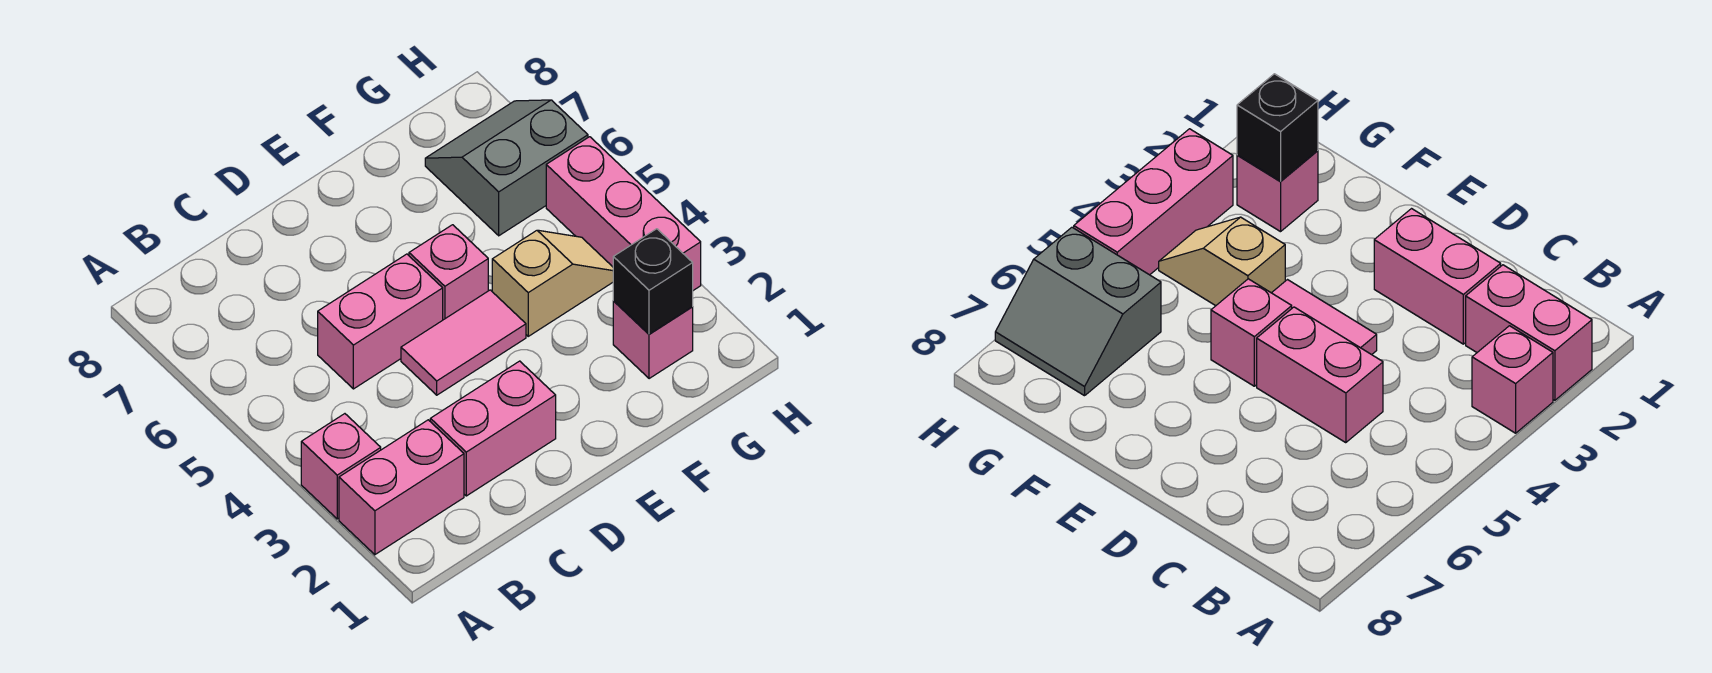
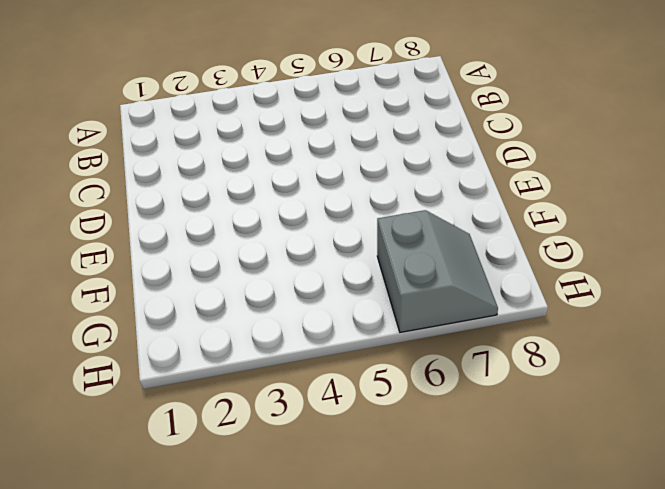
none -> pink 1x2 brick [339,420,464,555]
none -> pink 1x1 brick [301,414,381,519]

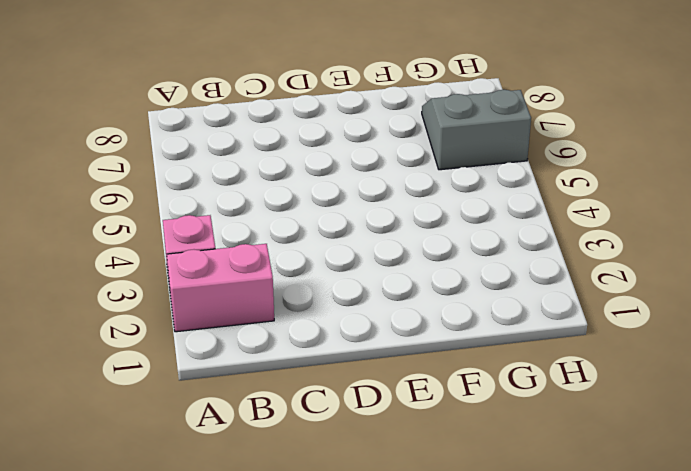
none -> pink 1x2 brick [430,361,556,496]
none -> pink 1x2 brick [318,254,443,389]

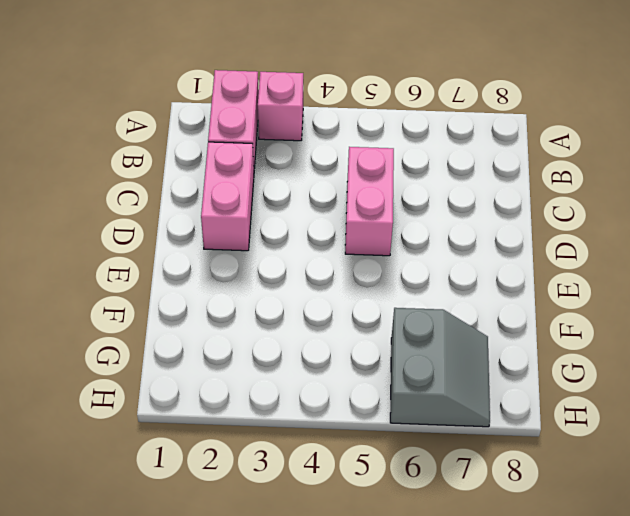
none -> pink 1x2 tile [401,290,526,395]
none -> pink 1x1 brick [409,225,488,320]

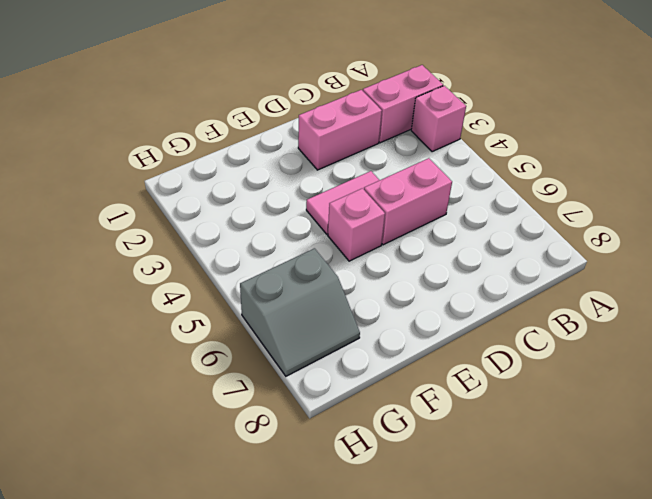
none -> tan 1x2 slope [492,230,613,336]
none -> pink 1x1 brick [613,301,693,379]

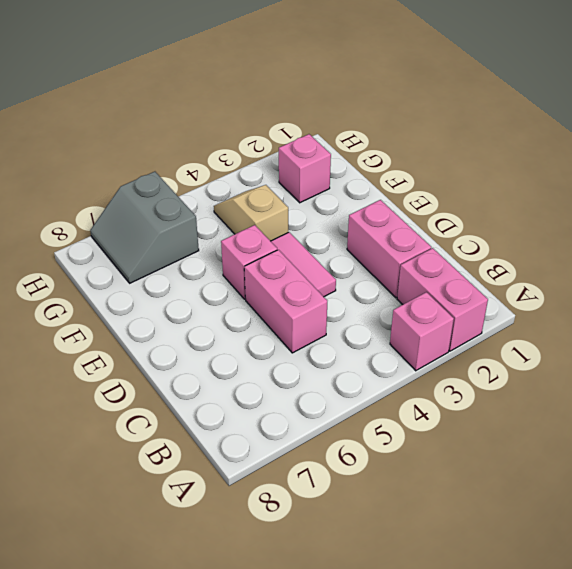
none -> pink 1x3 brick [546,137,701,290]
none -> black 1x1 brick [613,229,693,334]

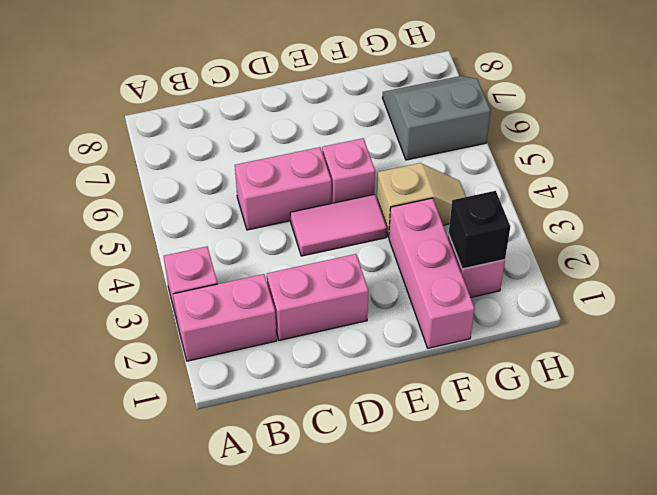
pink 1x3 brick [389,198,475,348] -> pink 1x3 brick moved to [546,137,701,290]

